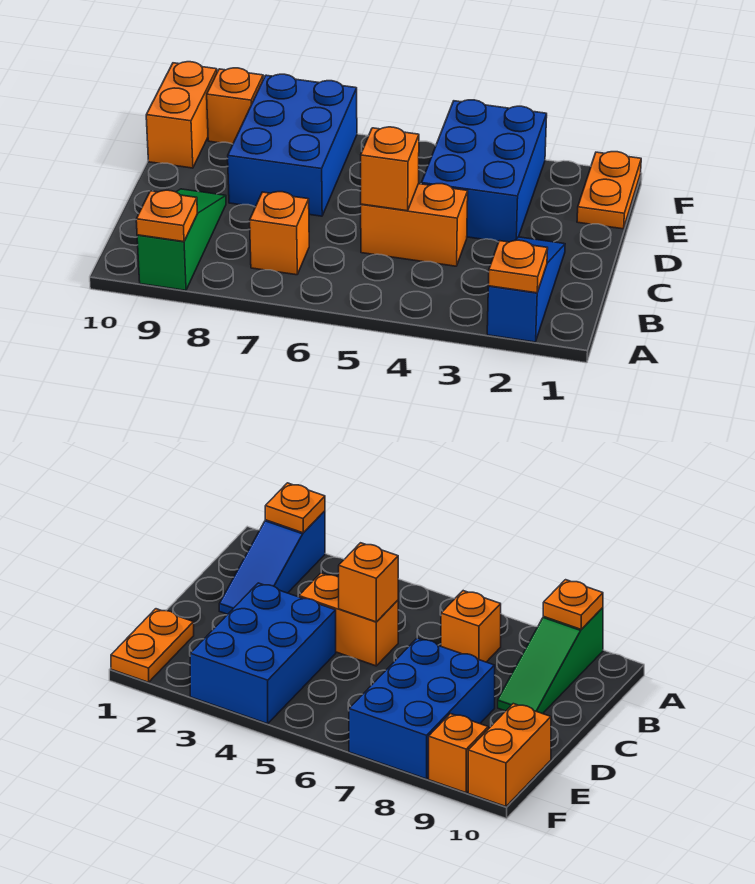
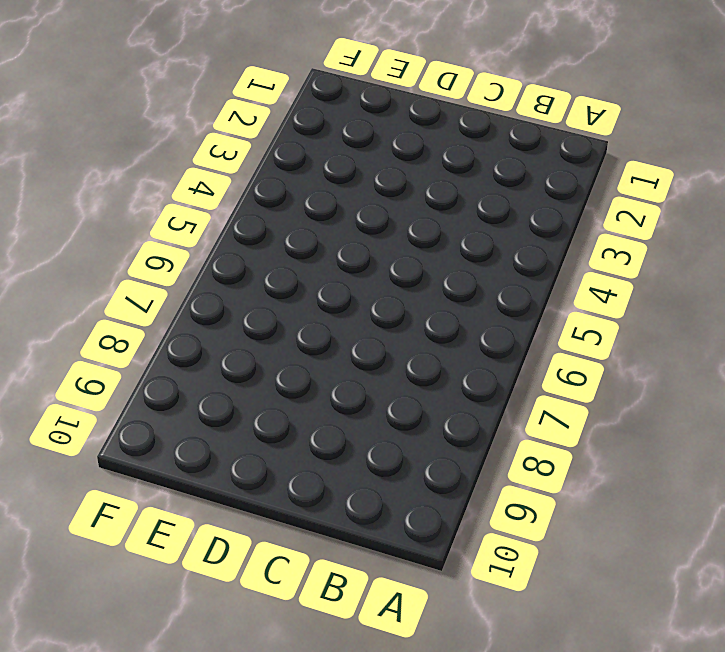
none -> blue 1x3 slope [487,237,565,342]
none -> green 1x3 slope [137,189,226,290]
none -> orange 1x1 brick [250,192,309,275]

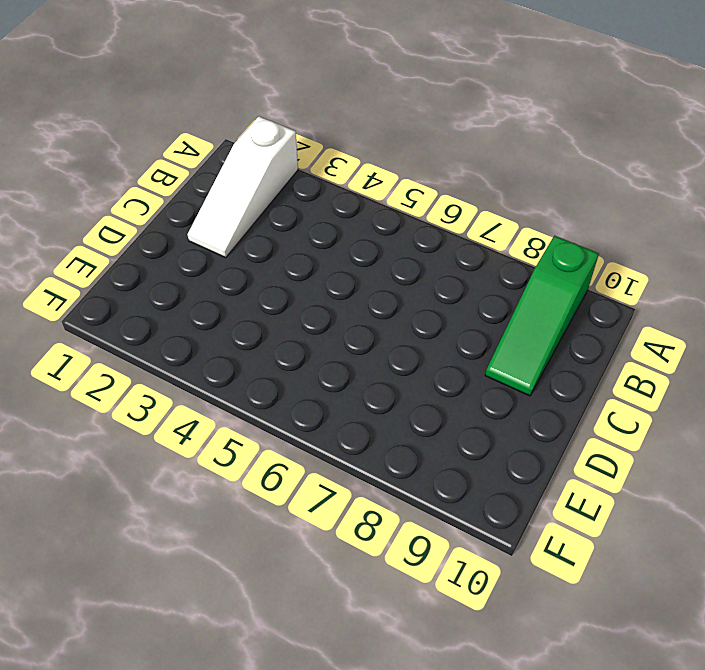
white 1x3 slope [187,116,298,258] -> blue 1x3 slope [487,237,565,342]
none -> orange 1x1 brick [250,192,309,275]
none -> orange 1x2 brick [361,184,468,266]
none -> blue 2x3 brick [421,100,547,242]

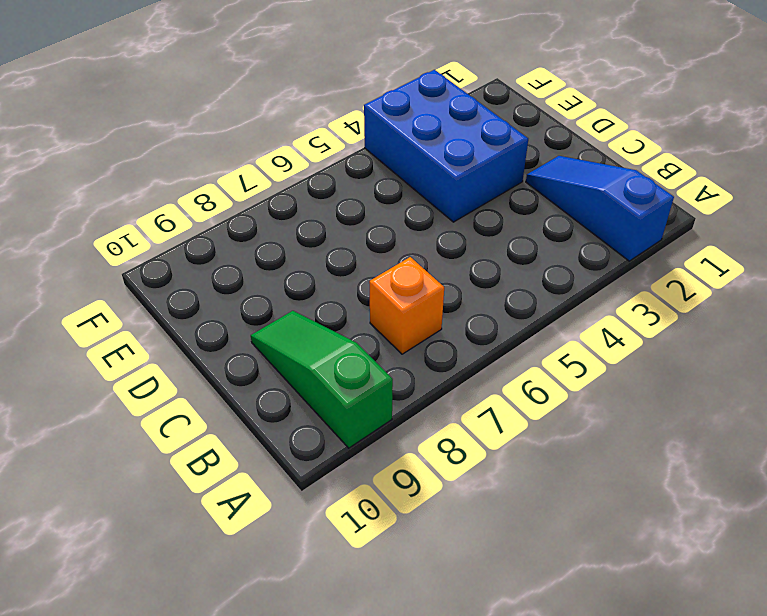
none -> orange 1x2 brick [361,184,468,266]
none -> blue 2x3 brick [228,74,357,216]
none -> orange 1x2 plate [577,152,641,229]

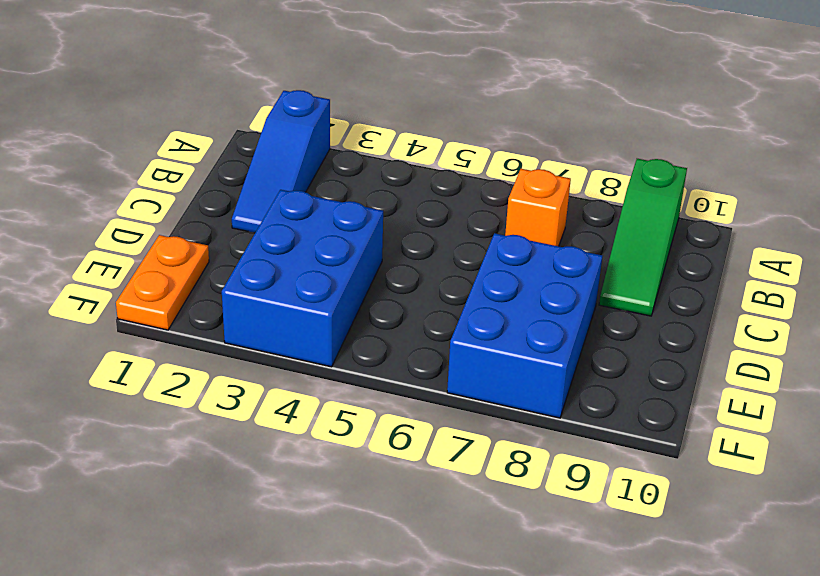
none -> orange 1x2 brick [361,184,468,266]
none -> orange 1x2 brick [146,62,217,168]
none -> orange 1x1 brick [207,68,263,144]

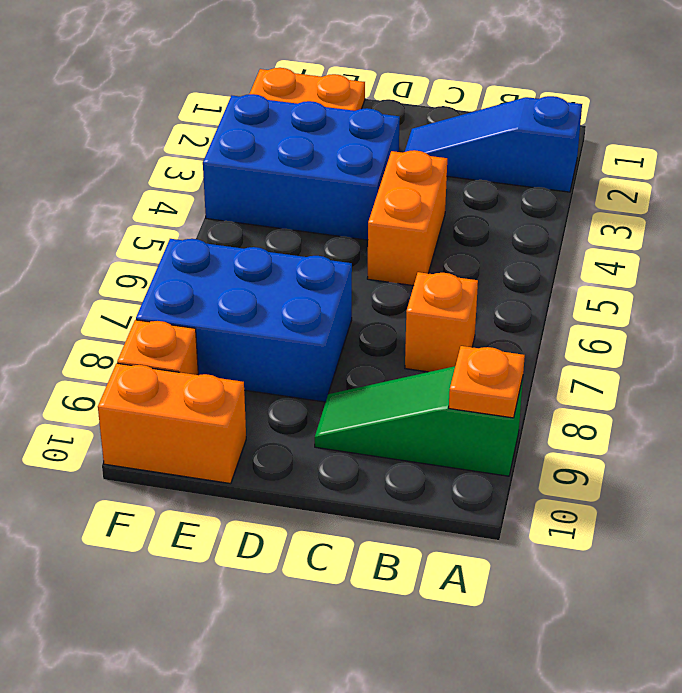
none -> orange 1x1 plate [488,240,548,293]
none -> orange 1x1 brick [361,127,419,211]

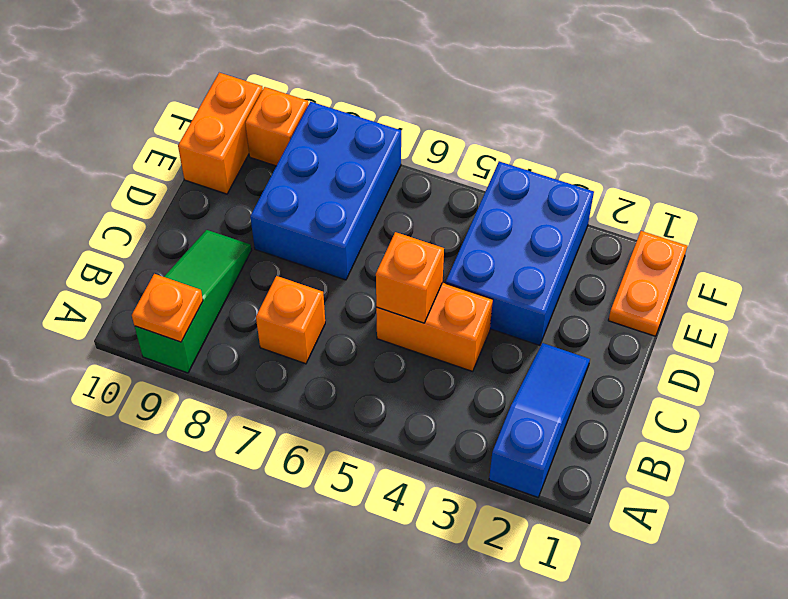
none -> orange 1x1 plate [488,240,548,293]

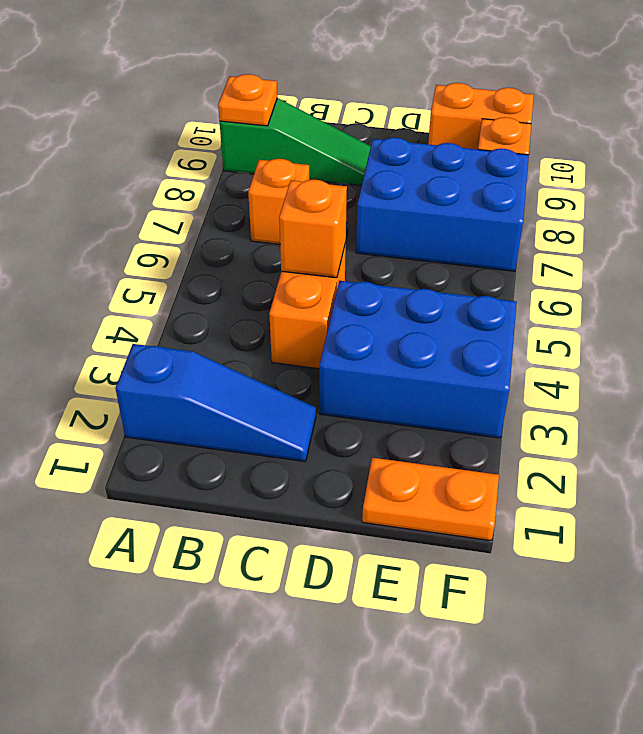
none -> orange 1x1 plate [488,240,548,293]

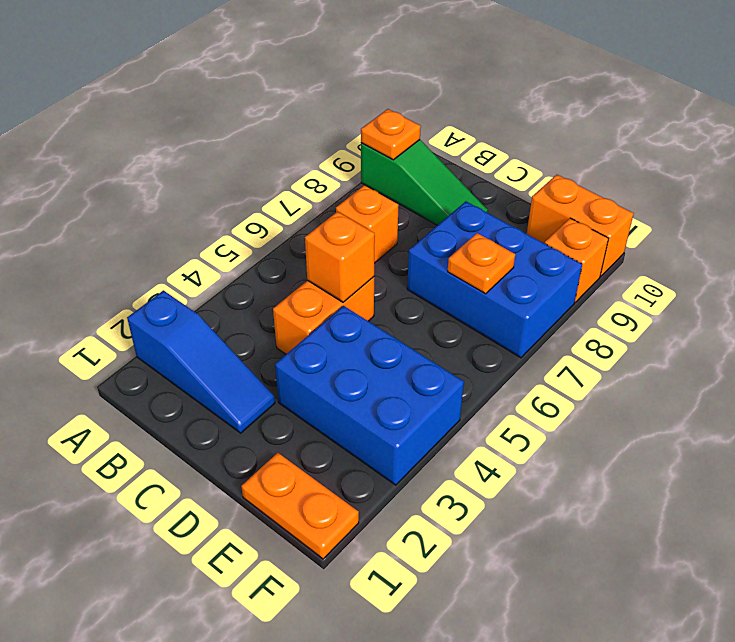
orange 1x1 plate [448,233,515,294] -> orange 1x1 plate moved to [488,240,548,293]

